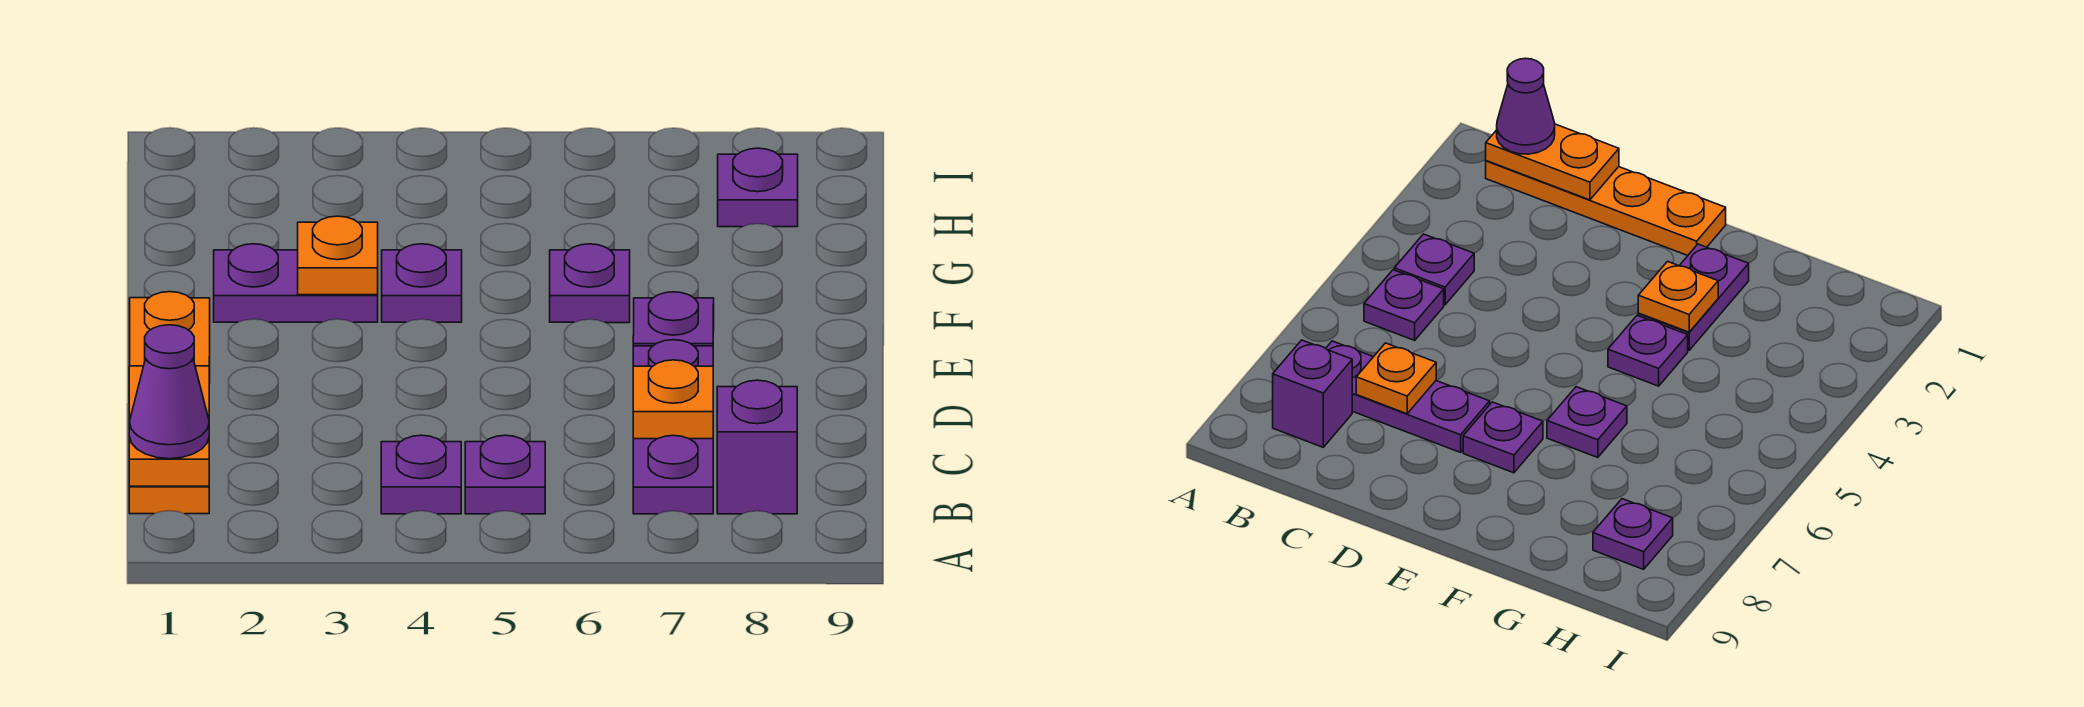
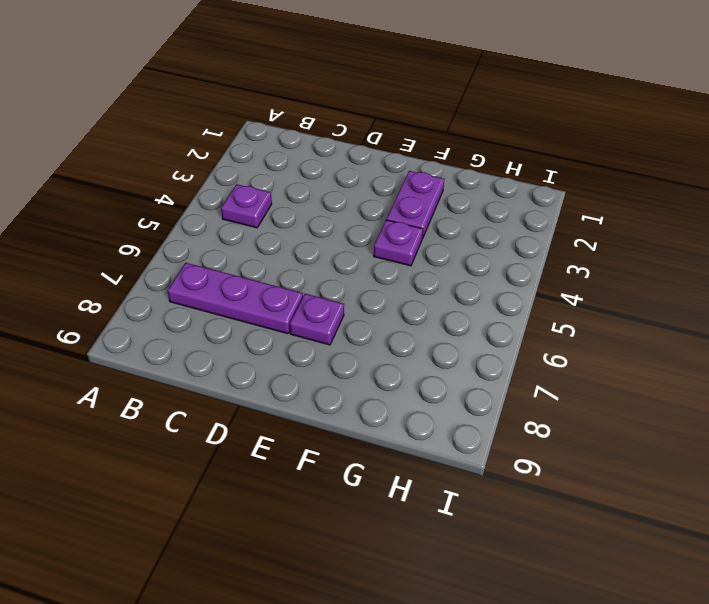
none -> orange 1x4 plate [129,292,210,514]
none -> purple 1x1 plate [465,435,545,514]
none -> purple 1x1 brick [717,380,797,514]

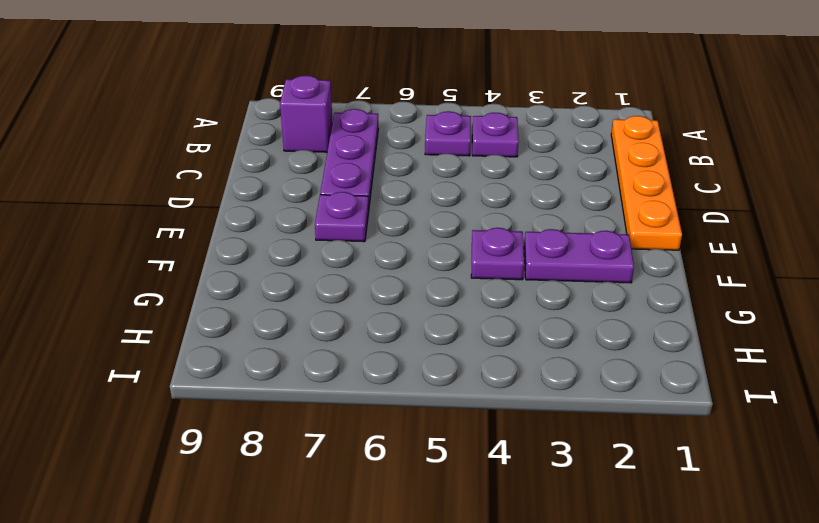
none -> purple 1x1 plate [550,244,630,323]
none -> purple 1x1 plate [718,148,798,227]
none -> orange 1x2 plate [129,366,209,486]

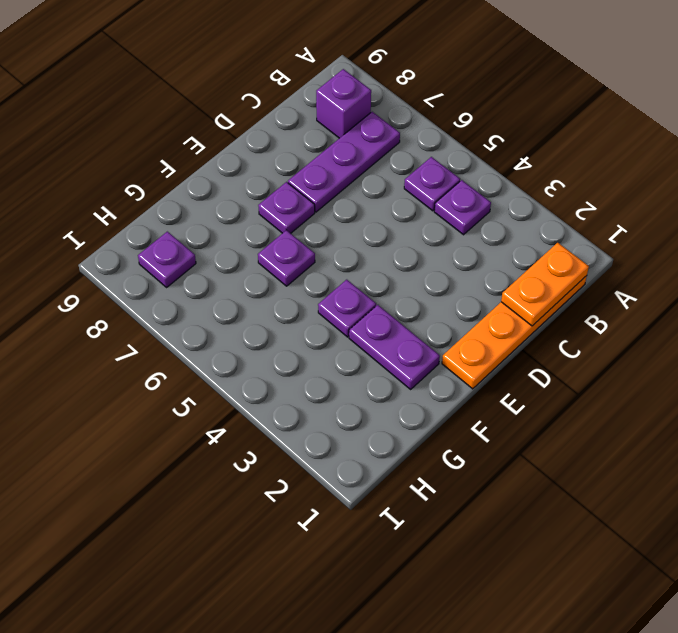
none -> orange 1x1 plate [633,360,713,439]
none -> orange 1x1 plate [298,216,378,295]
none -> purple 1x1 cone [129,325,209,459]

